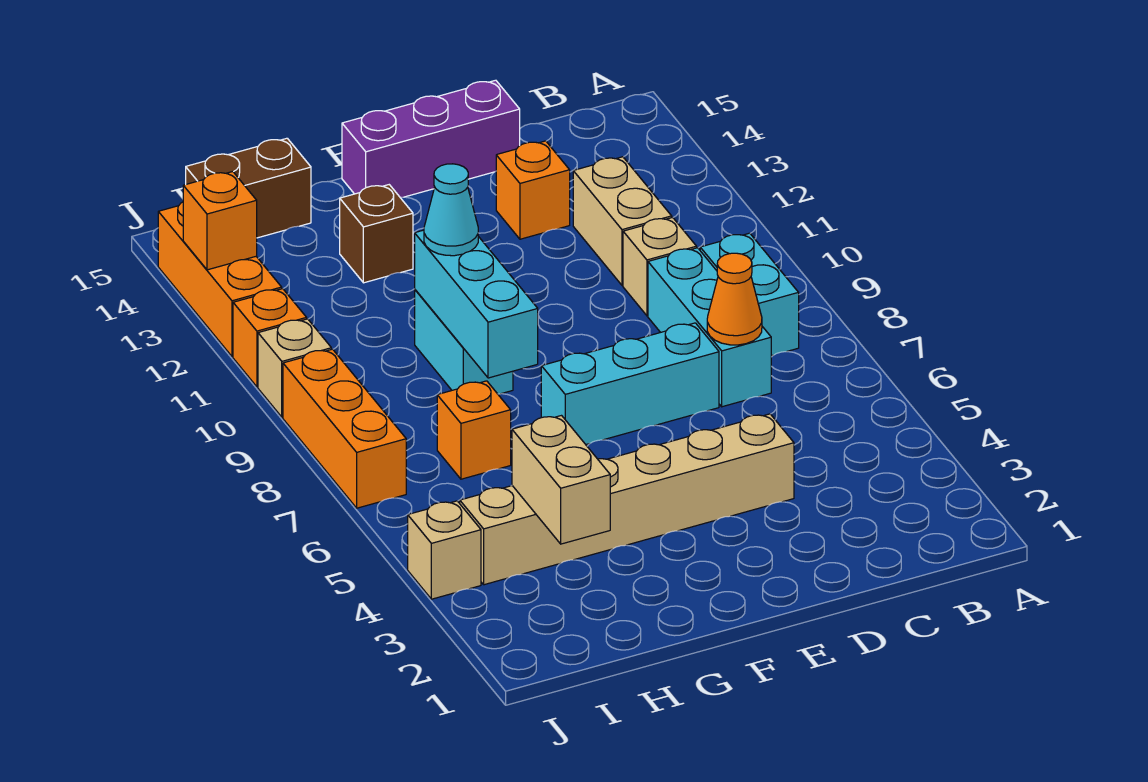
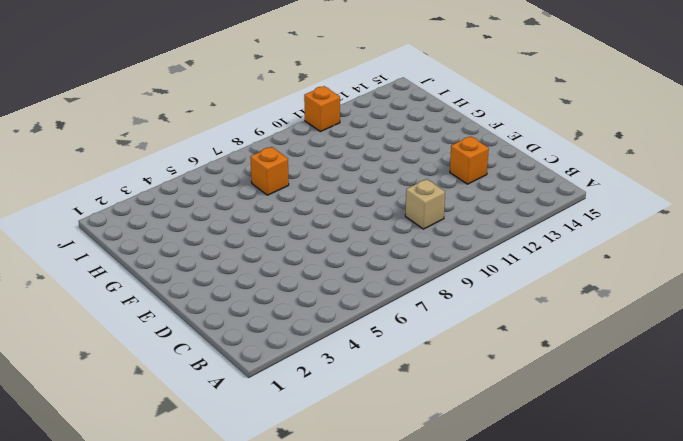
none -> cyan 1x2 brick [700,233,799,356]
none -> cyan 1x3 brick [648,248,771,407]
none -> tan 1x2 brick [573,157,672,285]

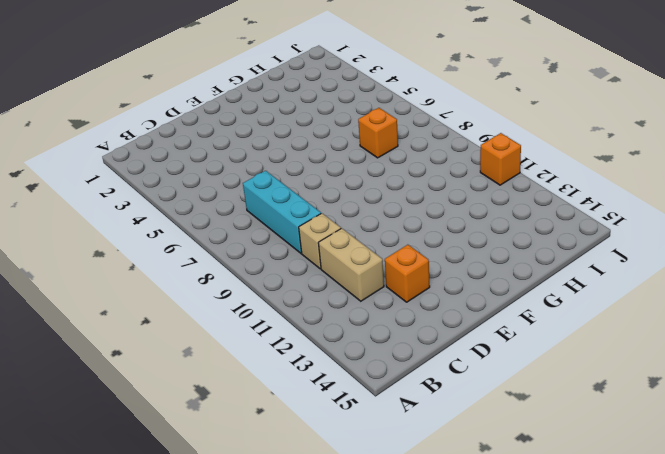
none -> cyan 1x2 brick [700,233,799,356]
none -> tan 1x6 brick [460,414,794,585]
none -> cyan 1x3 brick [541,323,719,444]

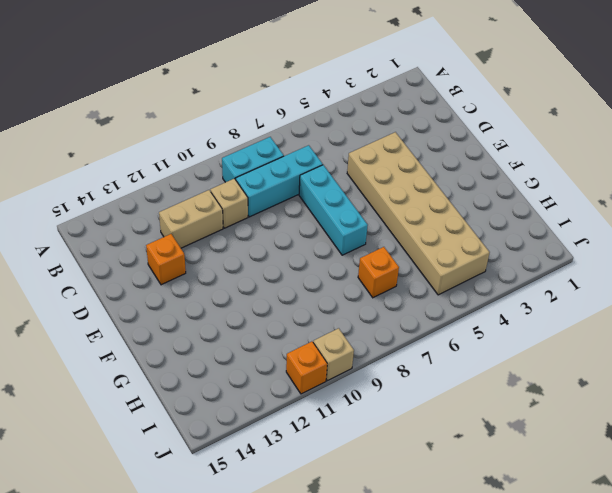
tan 2x6 brick [347,132,490,295] -> tan 1x6 brick [460,414,794,585]
none -> purple 1x3 brick [342,80,520,198]
none -> cyan 1x2 brick [415,290,513,394]
none -> brown 1x1 brick [340,185,413,283]

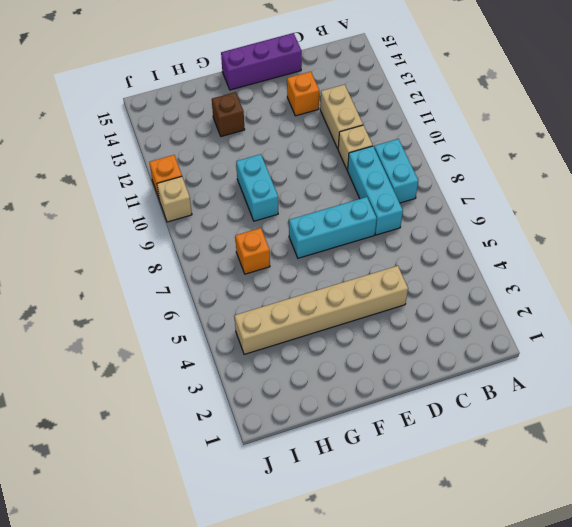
none -> brown 1x2 brick [186,138,311,238]
none -> tan 1x1 brick [408,501,481,599]
none -> orange 1x3 brick [283,349,406,508]

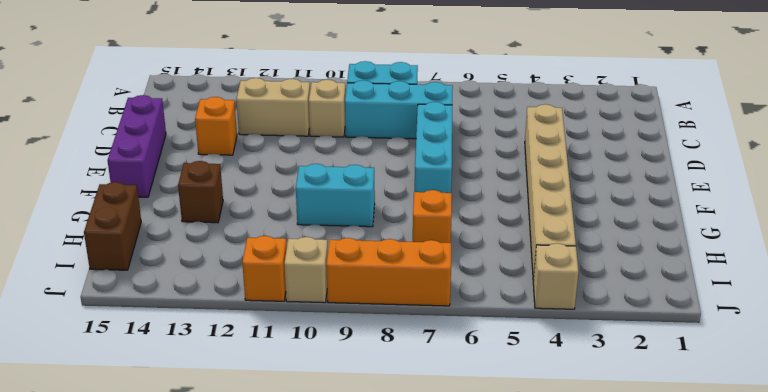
none -> orange 1x3 brick [158,202,282,357]
none -> orange 1x1 cone [707,253,762,345]
none -> cyan 1x3 brick [415,230,538,378]

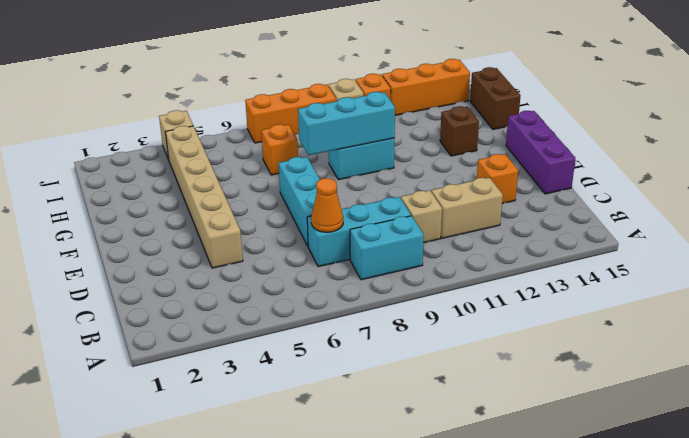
none -> tan 1x2 brick [512,416,610,544]
none -> orange 1x1 brick [183,172,257,270]
none -> cyan 1x1 cone [424,164,478,256]

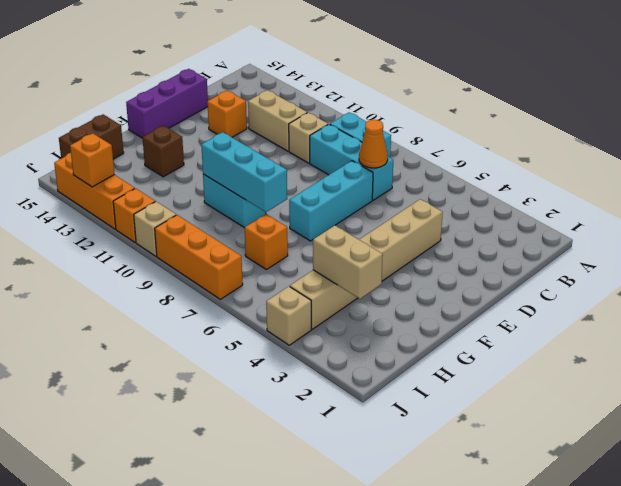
none -> cyan 1x1 cone [424,164,478,256]

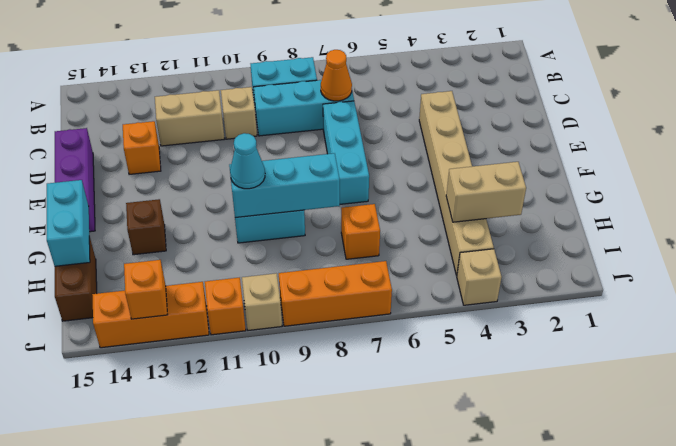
cyan 1x2 brick [47,180,90,266] -> none

